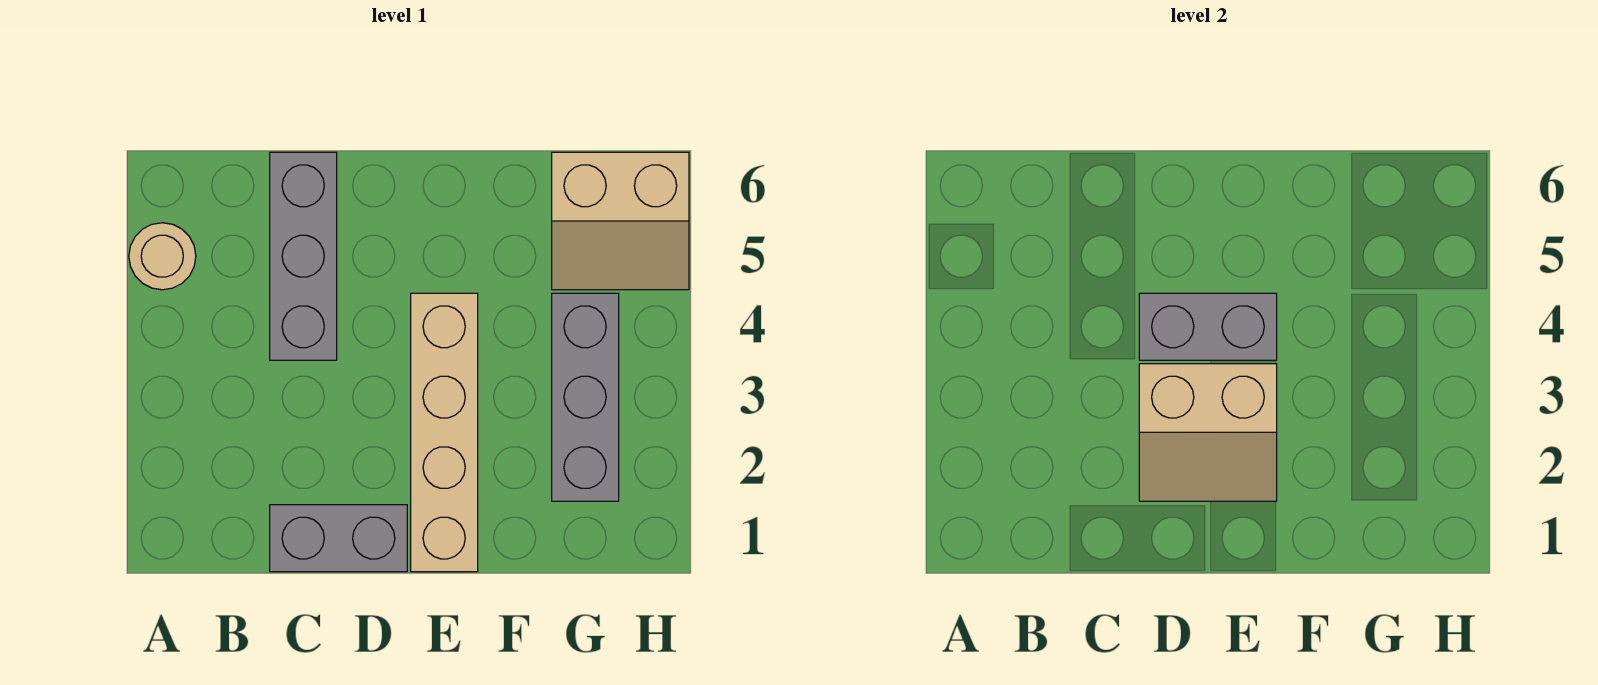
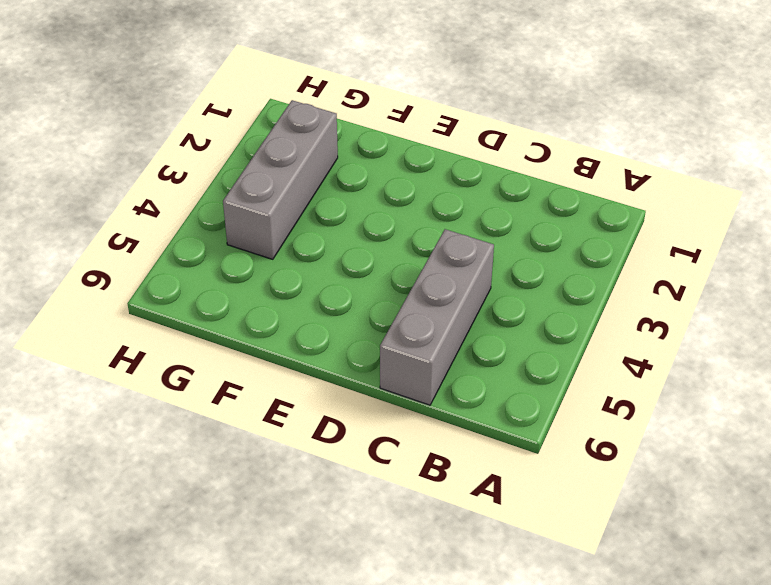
none -> tan 1x1 round brick [129,223,196,290]
none -> grey 1x2 brick [270,505,407,572]

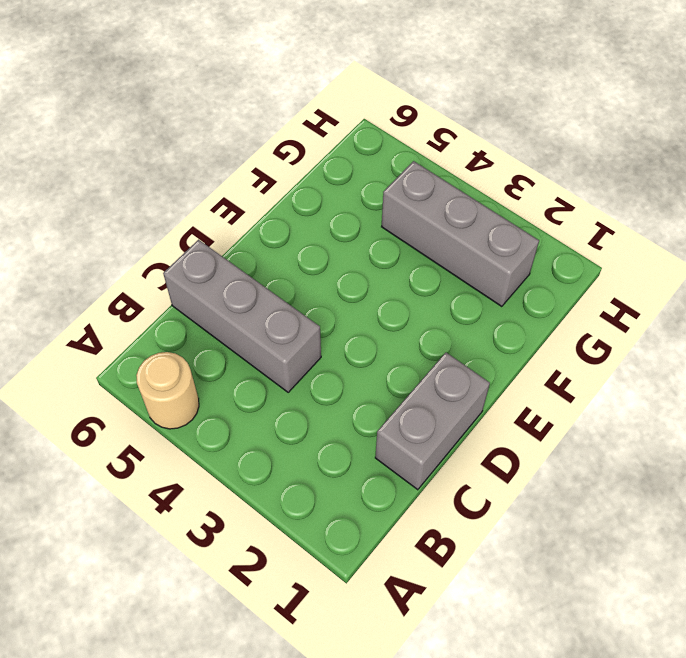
none -> tan 1x4 brick [411,293,478,572]
none -> tan 2x2 slope [552,152,689,290]

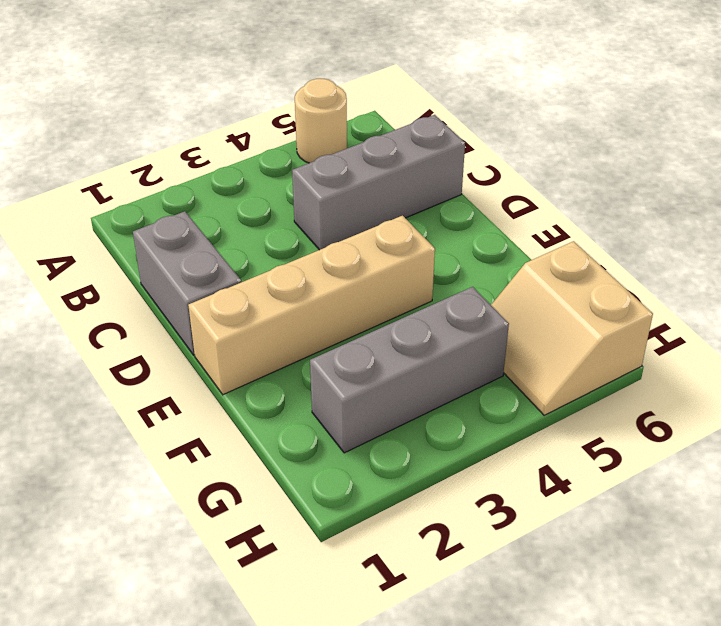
none -> tan 2x2 slope [1139,364,1277,501]
none -> grey 1x2 brick [1139,293,1277,360]

